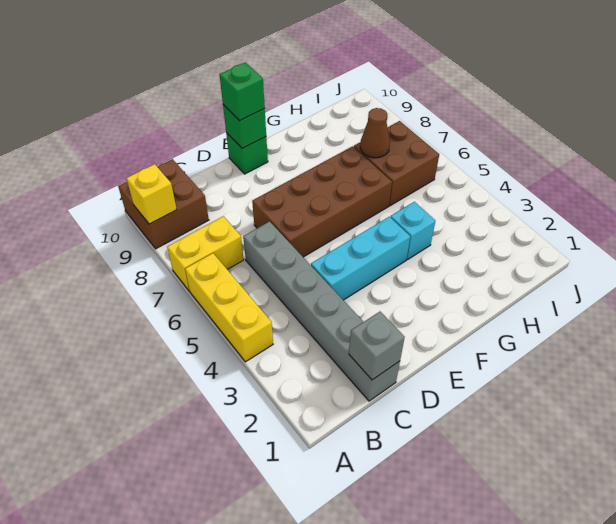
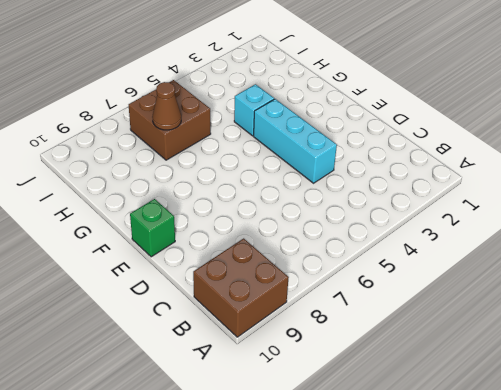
none -> yellow 1x3 brick [185,253,273,362]
none -> yellow 1x2 brick [167,216,244,291]
none -> grey 1x6 brick [243,222,400,401]

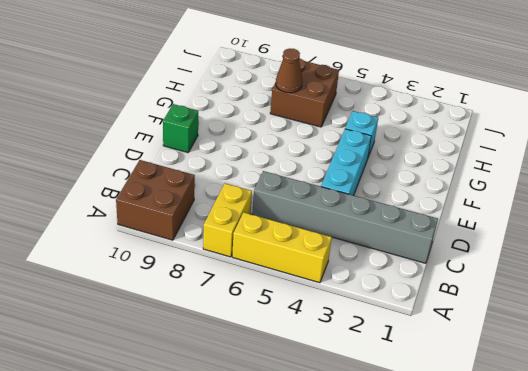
none -> brown 2x4 brick [252,146,392,257]
none -> yellow 1x1 brick [126,164,177,224]
none -> grey 1x1 brick [349,312,405,380]

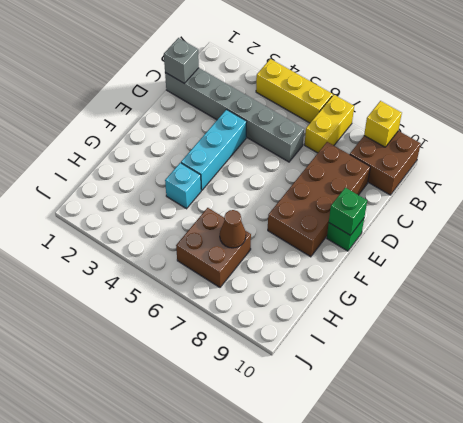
brown 2x4 brick [268,142,370,257] -> brown 2x4 brick moved to [252,146,392,257]
none -> green 1x1 brick [220,62,265,121]

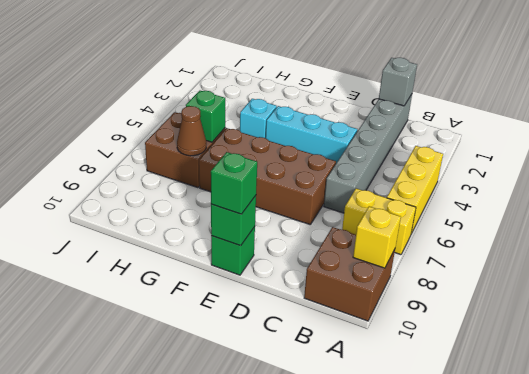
green 1x1 brick [186,91,225,142] -> none

